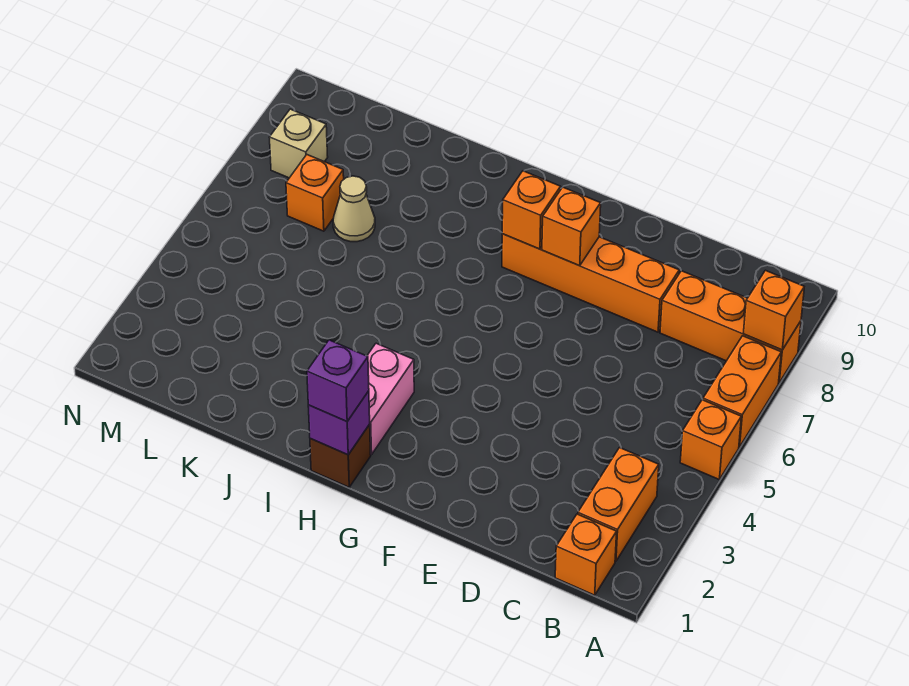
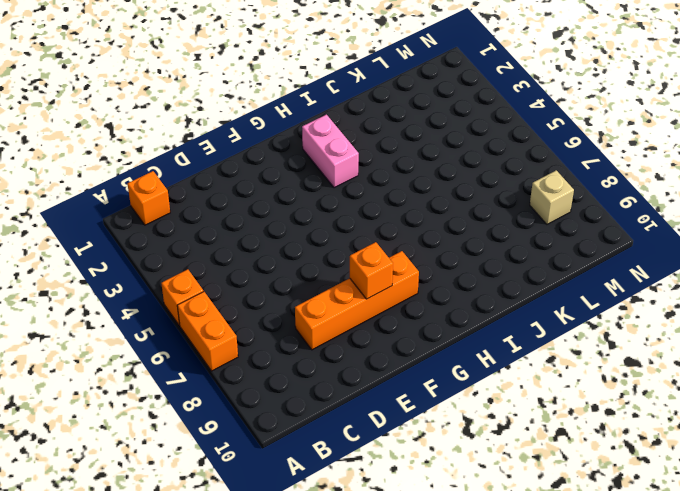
none -> orange 1x3 brick [660,271,801,383]
none -> orange 1x2 brick [578,448,659,561]
none -> brown 1x1 brick [310,424,371,487]

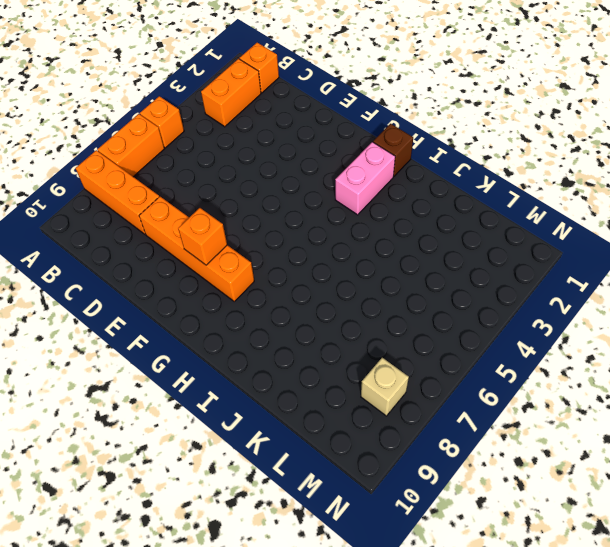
none -> tan 1x1 cone [333,176,375,242]
none -> orange 1x1 brick [286,155,344,231]
none -> orange 1x1 brick [743,270,804,350]

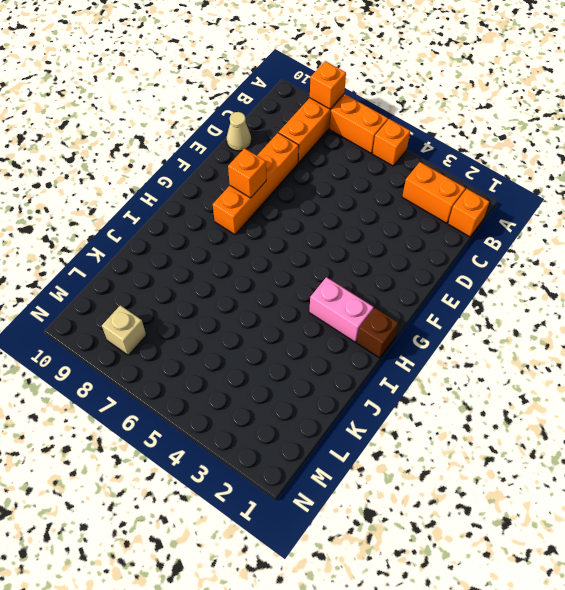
tan 1x1 cone [227,112,251,151] -> tan 1x1 cone moved to [333,176,375,242]
none -> orange 1x1 brick [286,155,344,231]
none -> orange 1x1 brick [502,171,561,249]
none -> purple 1x1 brick [308,391,370,455]

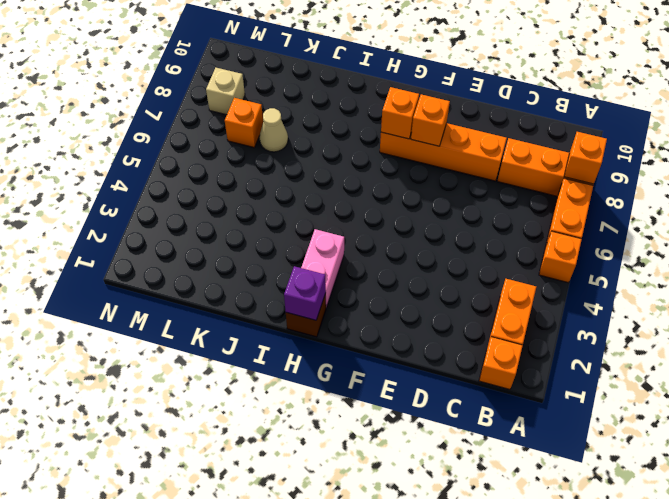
none -> purple 1x1 brick [307,340,369,421]

